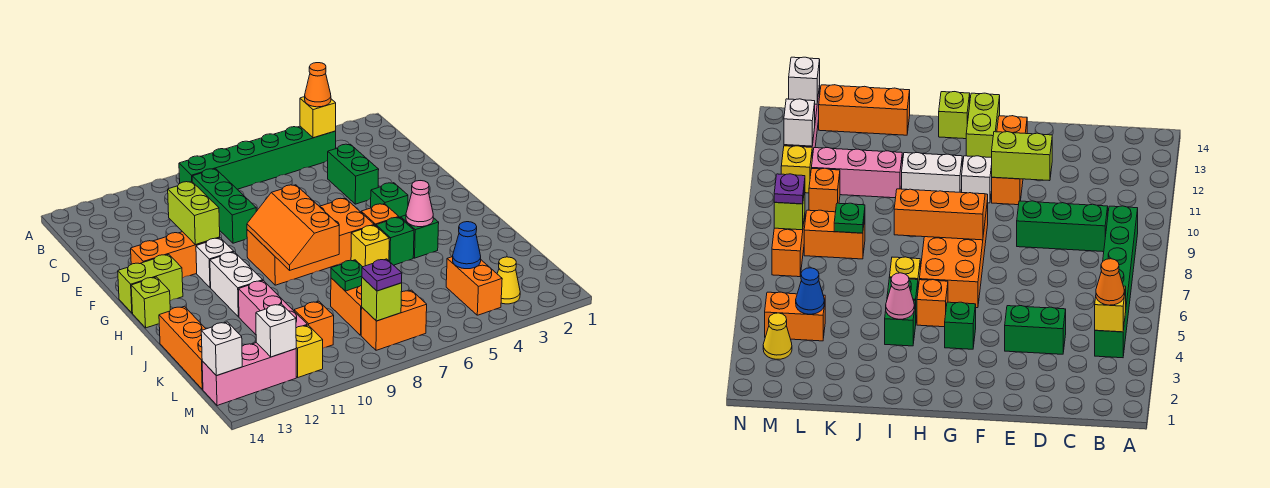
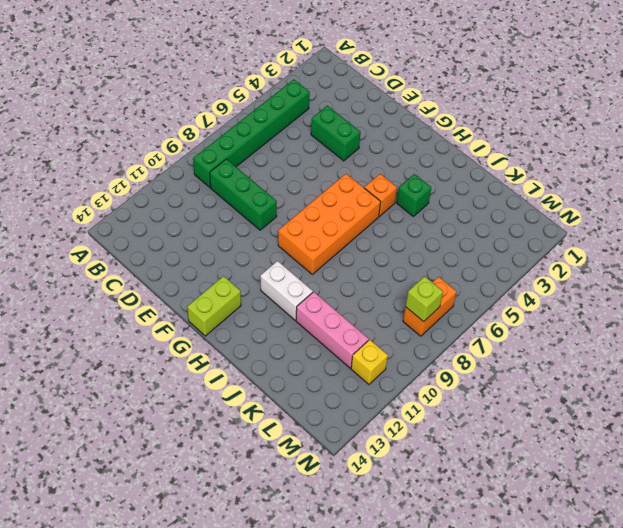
none -> orange 1x3 brick [131,232,220,278]
none -> green 1x1 brick [371,183,408,218]
none -> white 1x1 brick [196,238,234,288]
none -> lime 1x1 brick [131,277,170,328]

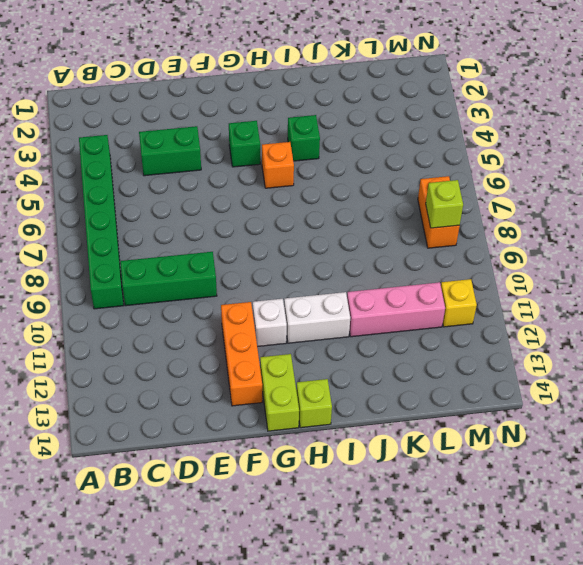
none -> orange 2x4 brick [247,198,374,285]
none -> green 1x1 brick [376,217,414,265]
none -> yellow 1x1 brick [351,225,389,267]
none -> orange 1x3 brick [159,306,206,389]

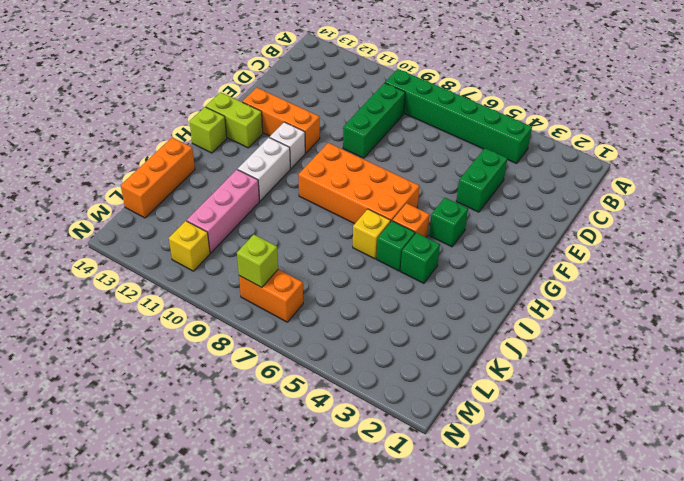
none -> orange 1x2 brick [331,278,362,335]
none -> orange 1x2 brick [446,257,502,315]
none -> orange 1x1 brick [294,301,334,348]
none -> yellow 1x1 cone [497,257,520,304]

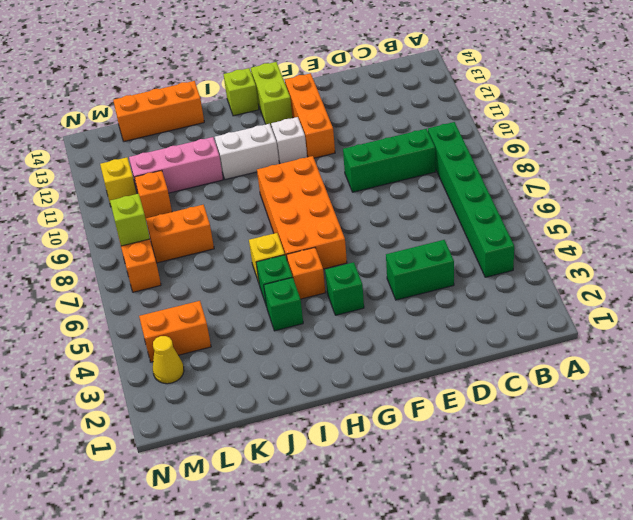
none -> pink 1x3 brick [202,343,296,406]
none -> yellow 1x1 brick [300,97,336,138]
none -> lime 1x2 brick [168,182,220,245]
none -> orange 2x3 slope [247,185,339,270]

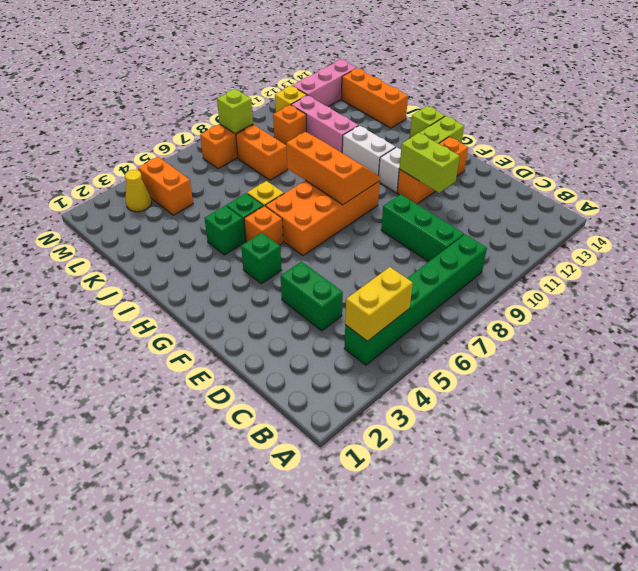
yellow 1x2 brick [345,267,413,341] -> yellow 1x1 brick [300,97,336,138]
none -> pink 1x1 cone [406,181,433,227]
none -> green 1x1 plate [331,260,362,291]
none -> blue 1x1 cone [453,222,481,269]
none -> white 1x1 brick [256,304,296,357]

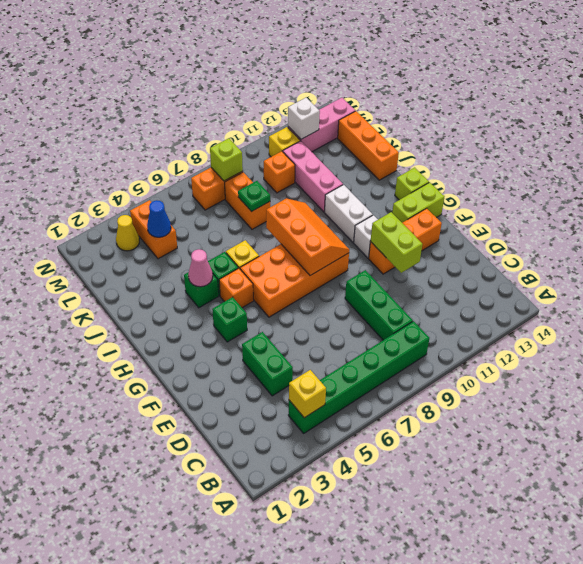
none -> white 1x1 brick [201,322,242,376]
none -> orange 1x1 cone [305,63,331,107]
none -> purple 1x1 plate [362,259,402,291]

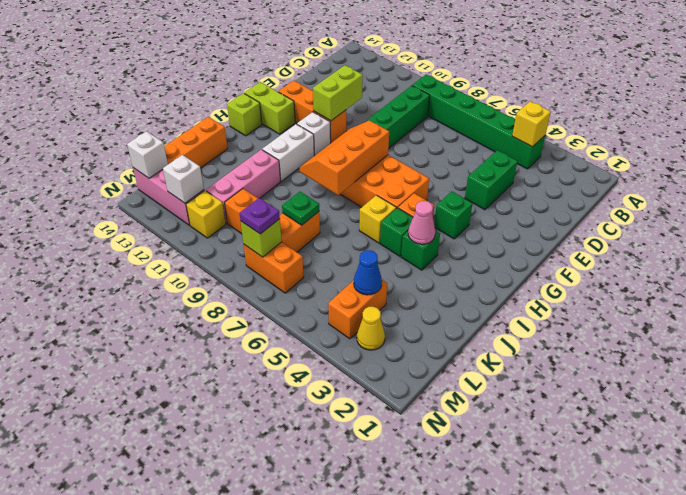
none -> orange 1x1 cone [305,63,331,107]

